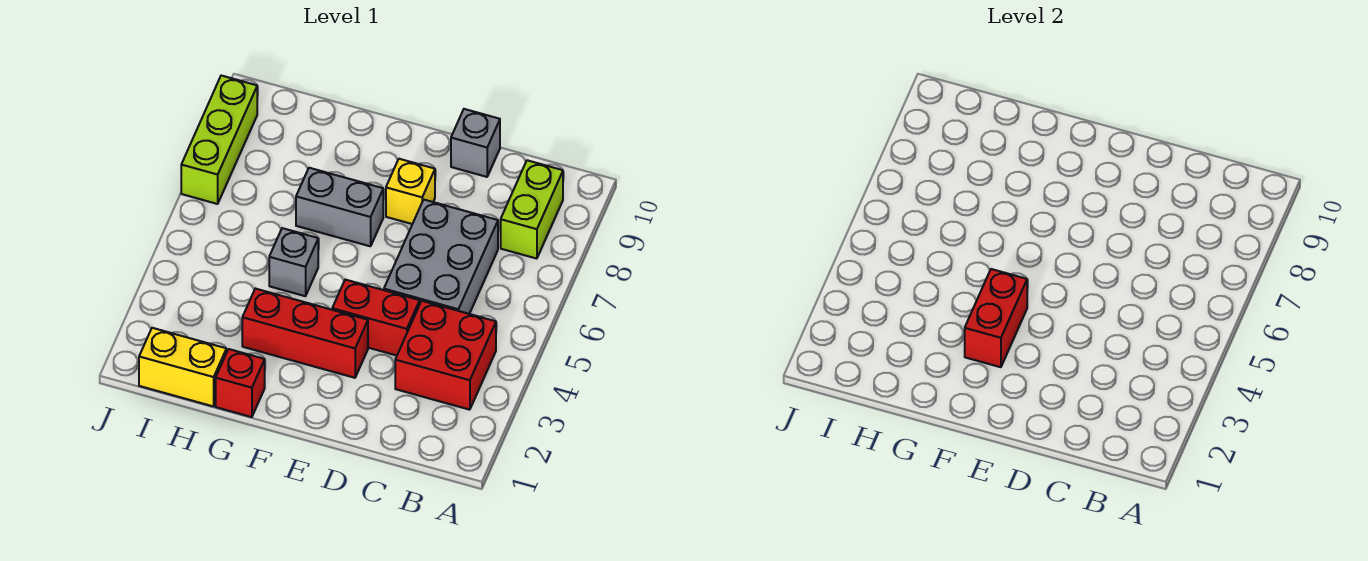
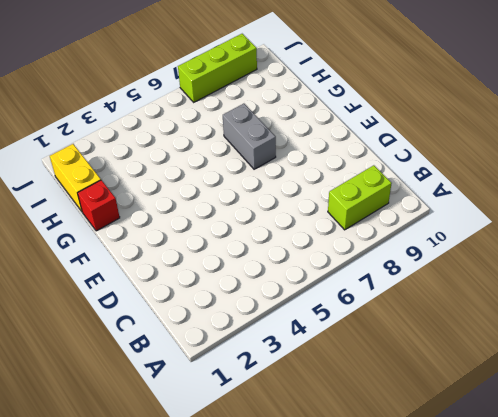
none -> red 2x2 brick [395,301,496,410]
none -> grey 2x3 brick [384,200,498,314]
none -> red 1x2 brick [332,280,420,356]

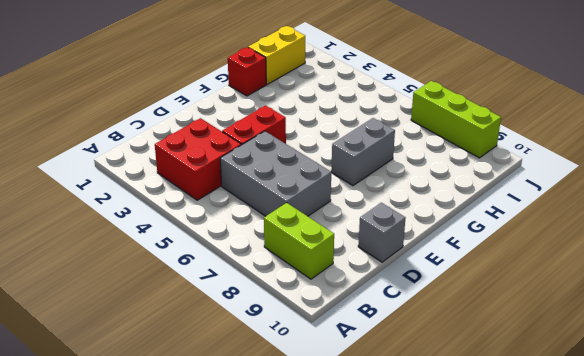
none -> red 1x3 brick [242,289,368,378]
none -> yellow 1x1 brick [386,159,435,224]
none -> grey 1x1 brick [269,228,318,296]

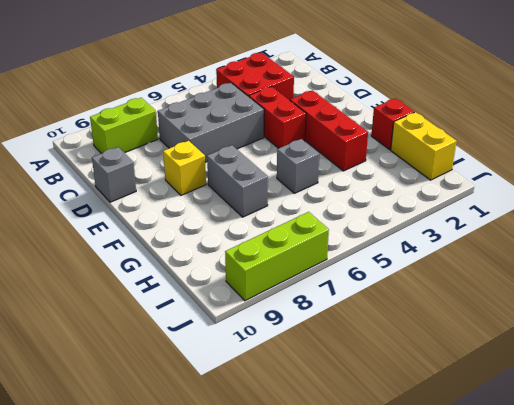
none -> red 1x2 brick [965,269,1027,367]

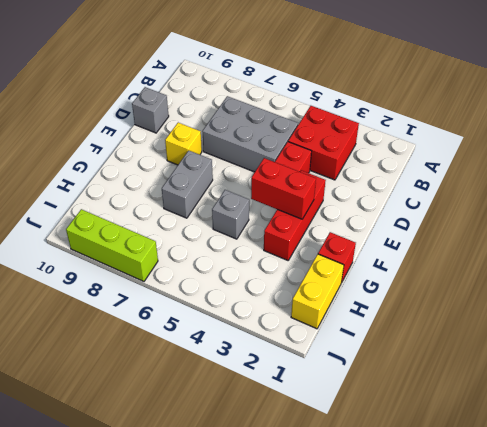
none -> lime 1x2 brick [501,160,563,259]

